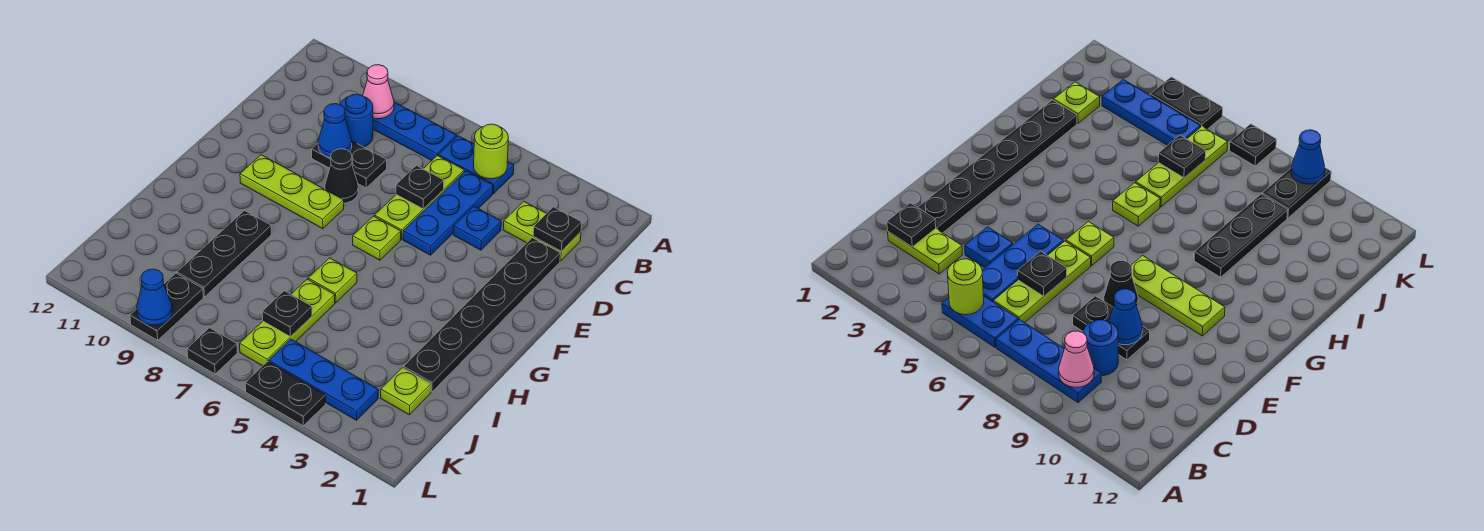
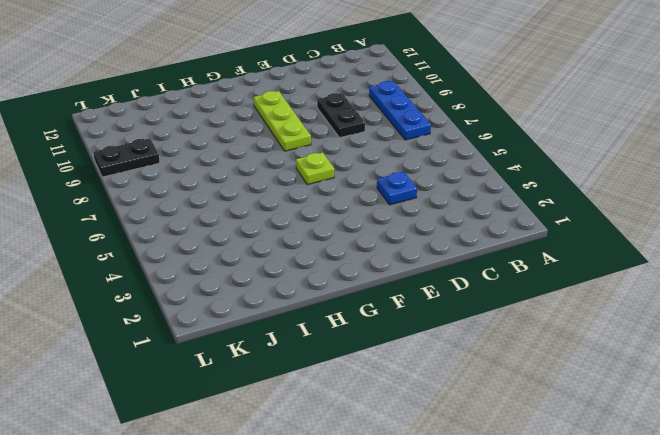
none -> blue 1x2 plate [438,136,514,193]
none -> lime 1x2 plate [503,201,581,261]
none -> blue 1x3 plate [403,171,493,255]

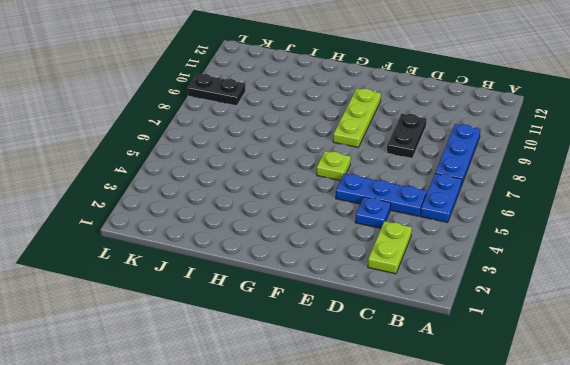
none -> lime 1x3 plate [374,155,464,239]
none -> blue 1x1 round brick [340,94,373,147]
none -> black 1x6 plate [403,238,560,392]

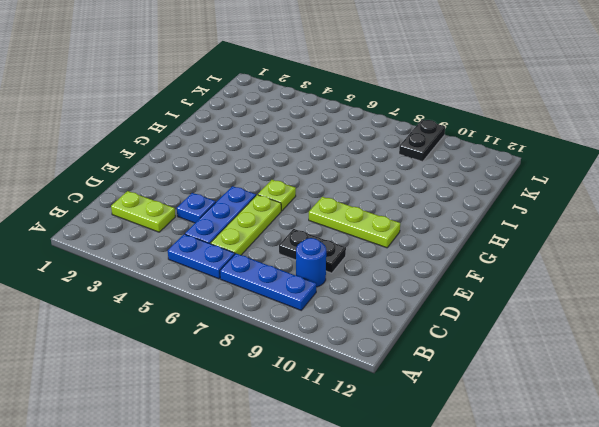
none -> black 1x6 plate [403,238,560,392]
none -> black 1x1 cone [325,149,358,203]
none -> lime 1x1 plate [308,258,357,303]

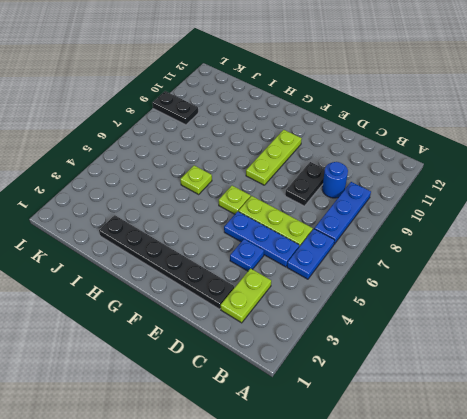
none -> black 1x1 cone [325,149,358,203]
none -> black 1x3 plate [177,211,272,297]
none -> lime 1x3 plate [240,279,335,366]

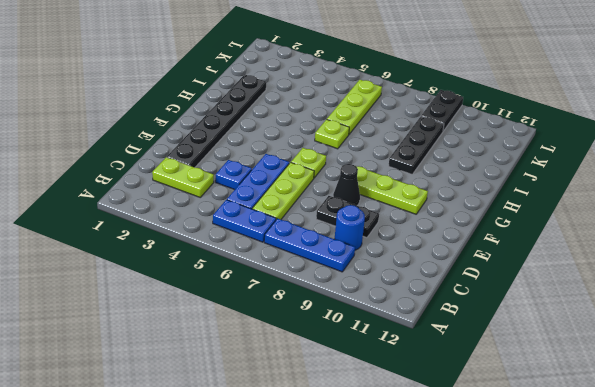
none -> lime 1x1 plate [381,368,431,415]
none -> blue 1x3 plate [269,339,378,420]
none -> black 1x2 plate [245,361,325,426]

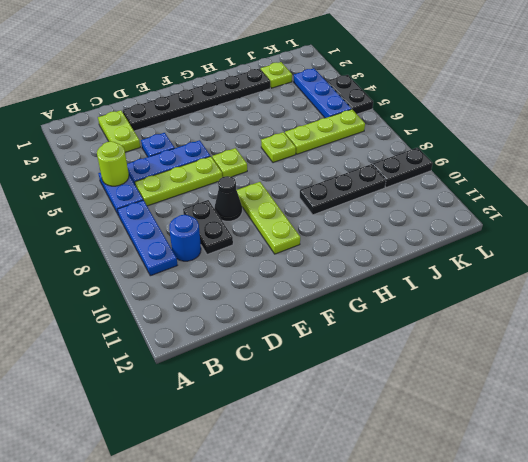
none -> black 1x1 plate [187,328,237,374]
none -> pink 1x1 cone [363,65,394,119]
none -> black 1x1 plate [533,207,582,251]

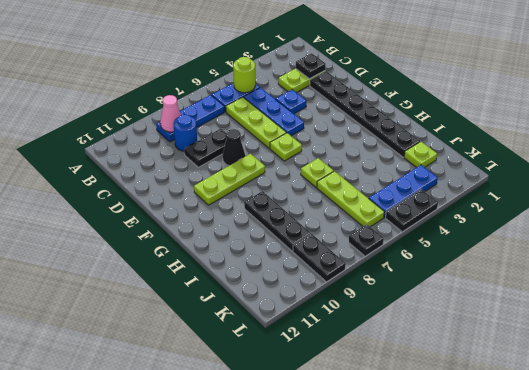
none -> black 1x1 plate [396,166,444,209]
none -> blue 1x1 cone [318,104,352,158]
none -> black 1x1 plate [262,291,312,337]

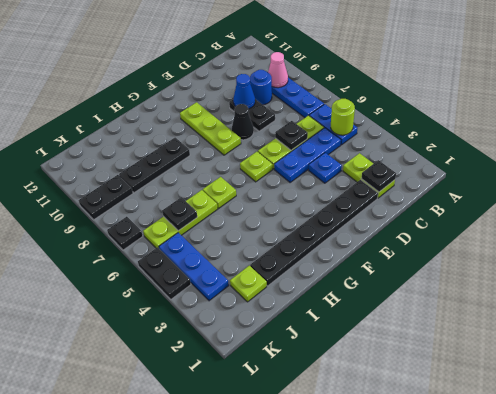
none -> blue 1x1 cone [137,269,172,325]

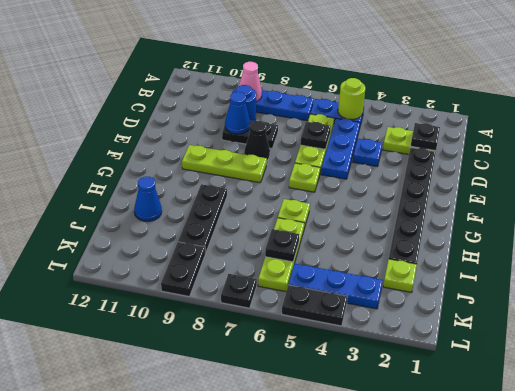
blue 1x1 cone [134,177,162,221] -> blue 1x1 cone moved to [137,269,172,325]

